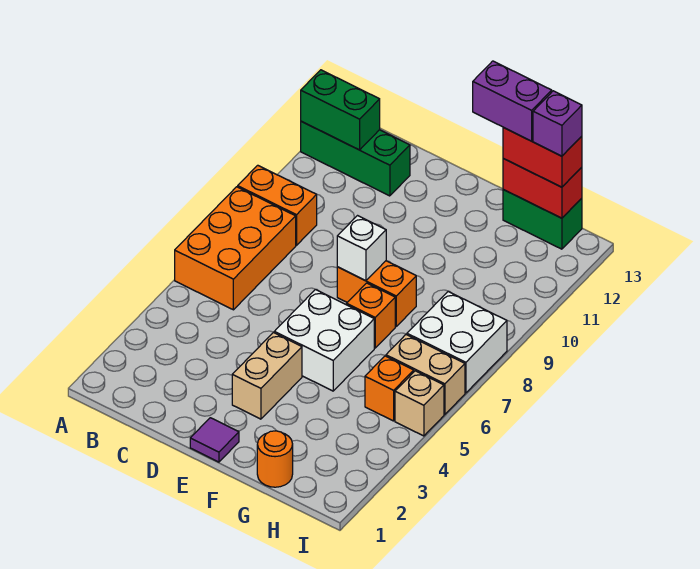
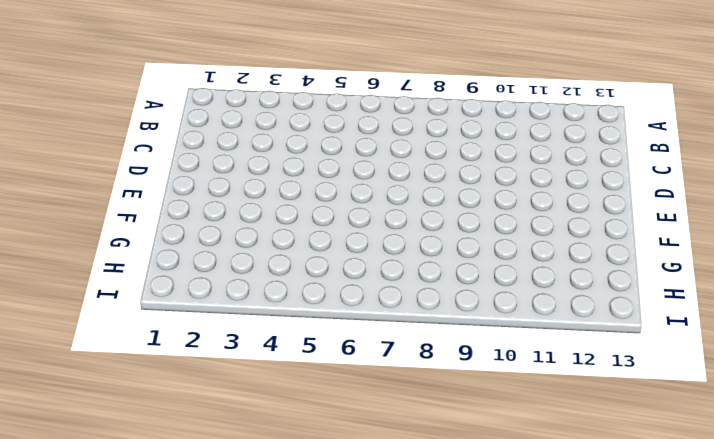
none -> orange 2x3 brick [175,187,296,310]
none -> orange 1x2 brick [238,165,317,245]
none -> green 1x3 brick [301,121,410,196]

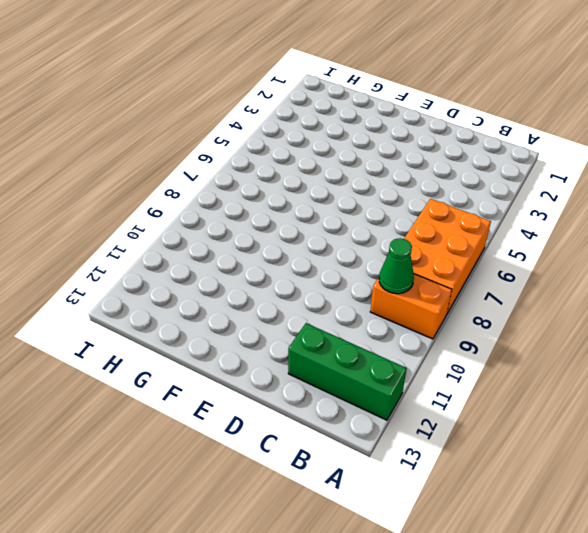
green 1x1 cone [379,238,414,294] -> none
none -> purple 1x1 tile [190,418,239,462]
none -> tan 1x2 brick [232,332,302,419]
none -> white 2x2 brick [274,290,374,391]

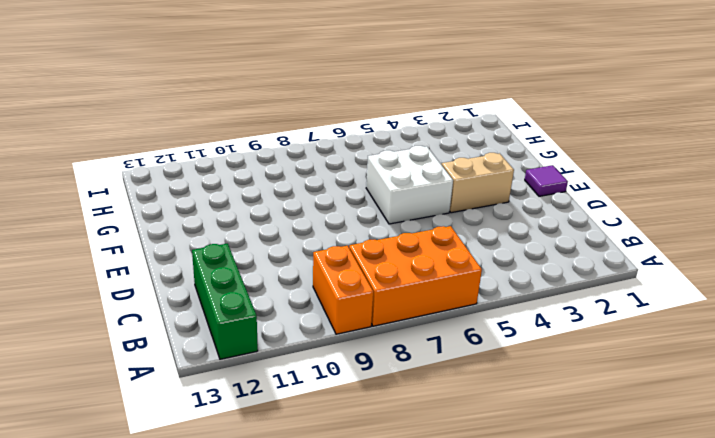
none -> orange 1x2 brick [337,261,416,326]
none -> orange 1x1 brick [347,283,395,348]
none -> orange 1x1 round brick [257,431,293,487]

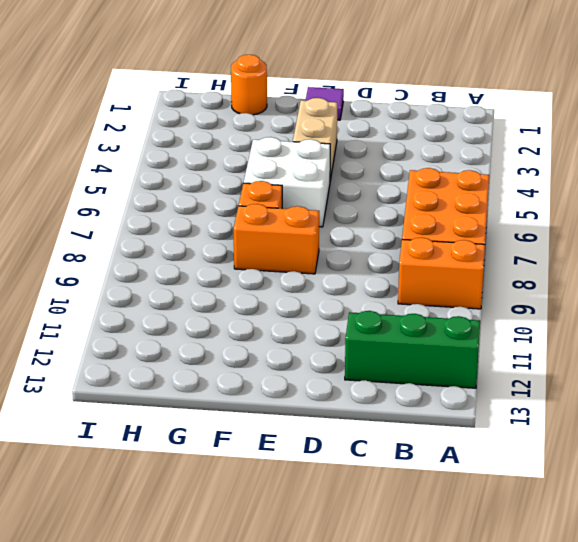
none -> green 1x2 brick [503,190,582,249]
none -> orange 1x1 brick [365,356,414,421]
none -> tan 1x2 brick [386,335,465,414]

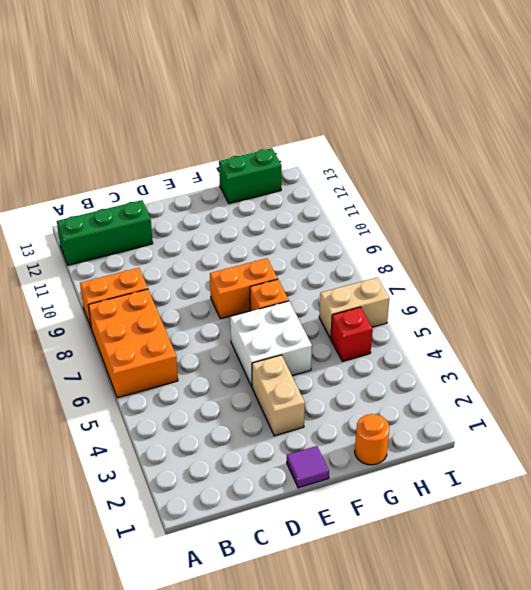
red 1x1 brick [331,307,372,361] -> orange 1x1 brick [365,356,414,421]
none -> white 2x2 brick [407,292,507,393]
none -> tan 1x1 brick [395,371,444,436]
none -> green 1x2 brick [301,70,380,150]

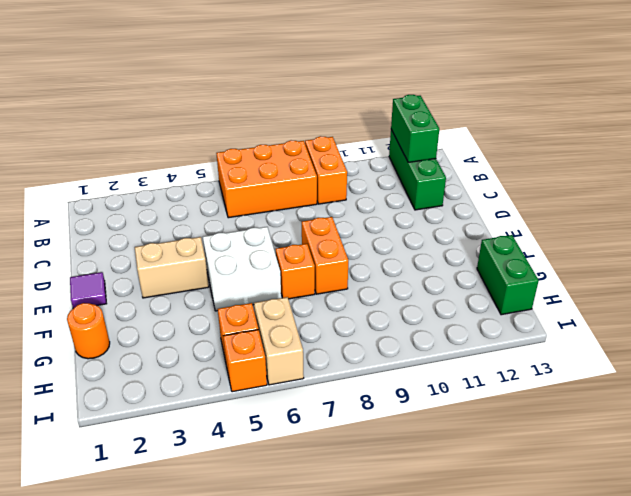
orange 1x1 brick [223,330,267,392] -> tan 1x1 brick [395,371,444,436]
none -> white 2x2 brick [407,292,507,393]
none -> white 1x1 brick [337,216,386,281]
none -> red 1x2 brick [503,159,582,218]

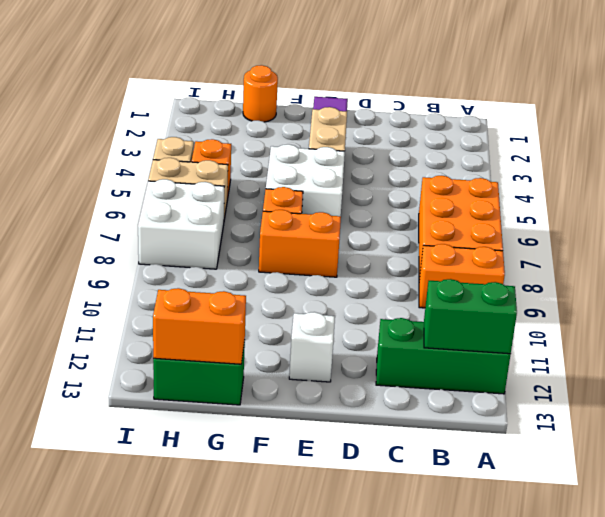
white 1x1 brick [289,312,335,382] -> white 1x1 brick moved to [337,216,386,281]
orange 1x2 brick [153,288,246,364] -> red 1x2 brick [503,159,582,218]
none -> red 1x2 brick [503,127,582,187]
none -> purple 1x2 brick [473,61,552,141]
none -> purple 1x1 brick [533,91,582,156]

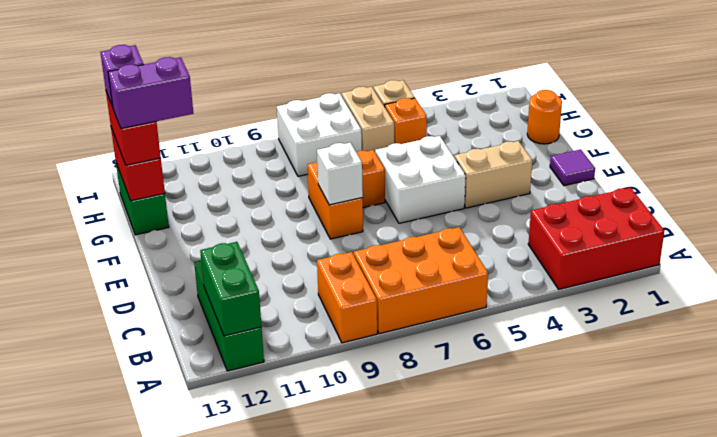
red 2x3 brick [528,188,664,289] -> none
purple 1x2 brick [108,57,193,128] -> purple 1x2 brick turned to [473,61,552,141]

